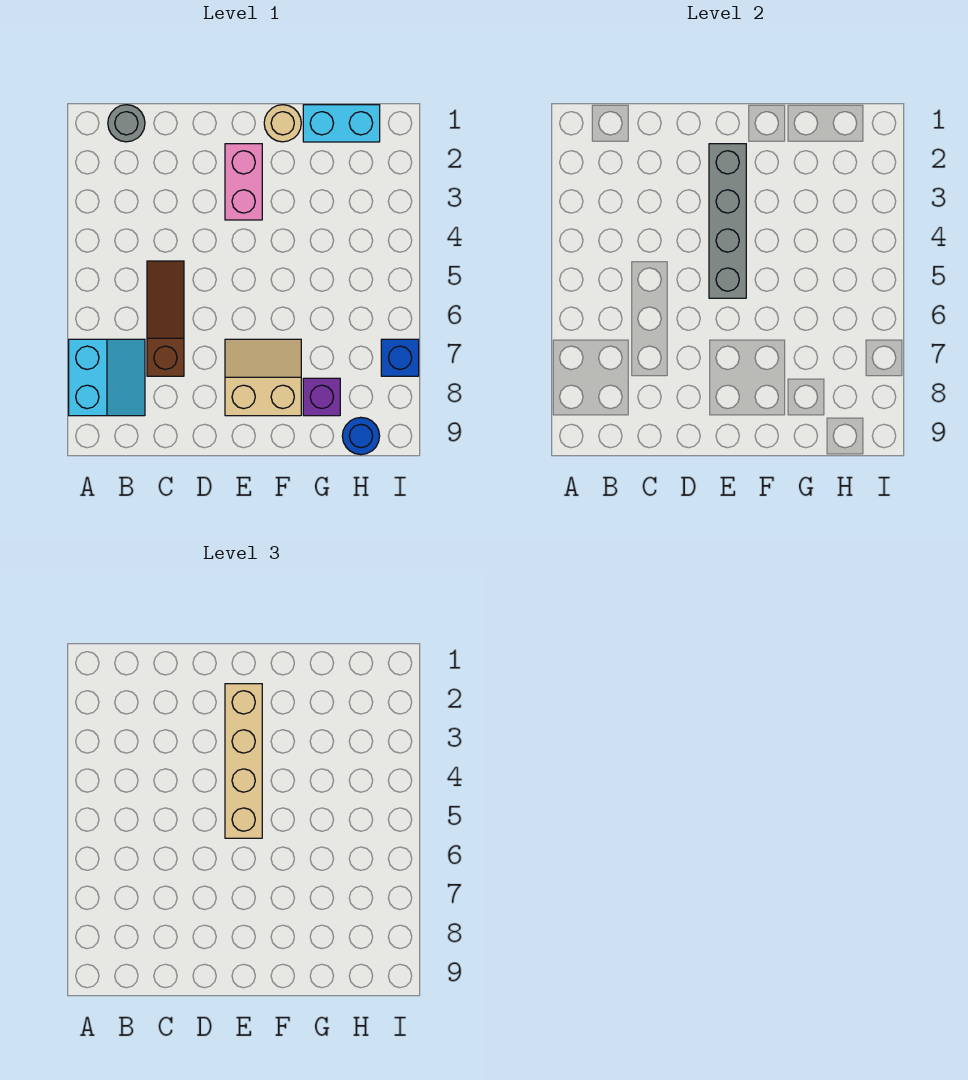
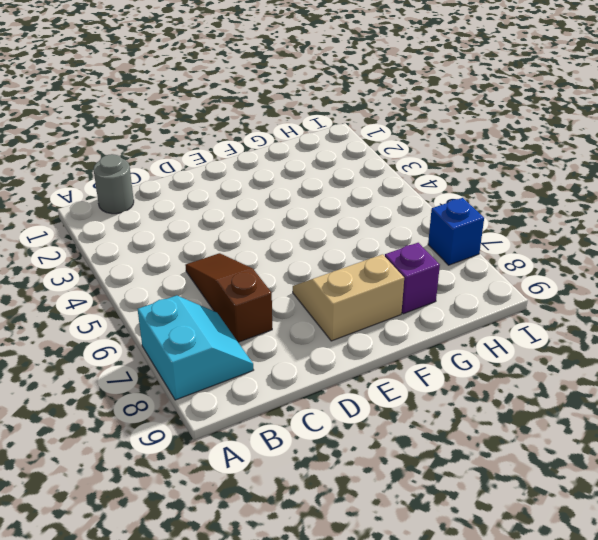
none -> pink 1x2 brick [225,144,262,220]
none -> tan 1x1 round brick [264,105,301,142]
none -> cyan 1x2 brick [303,105,380,142]

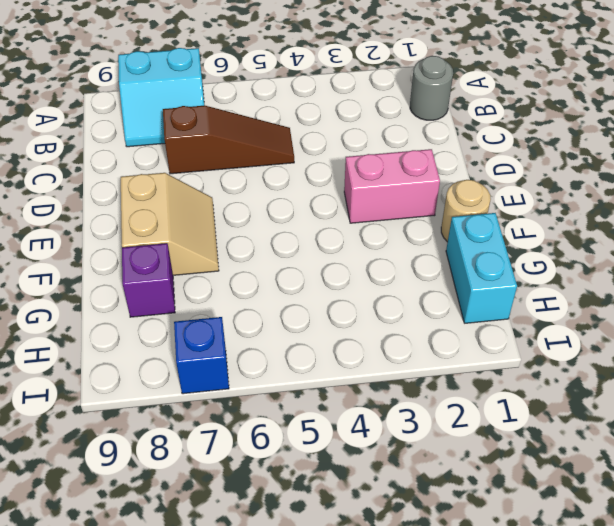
none -> blue 1x1 round brick [342,417,380,455]
none -> grey 1x4 brick [709,144,746,298]
none -> tan 1x4 brick [225,684,262,838]

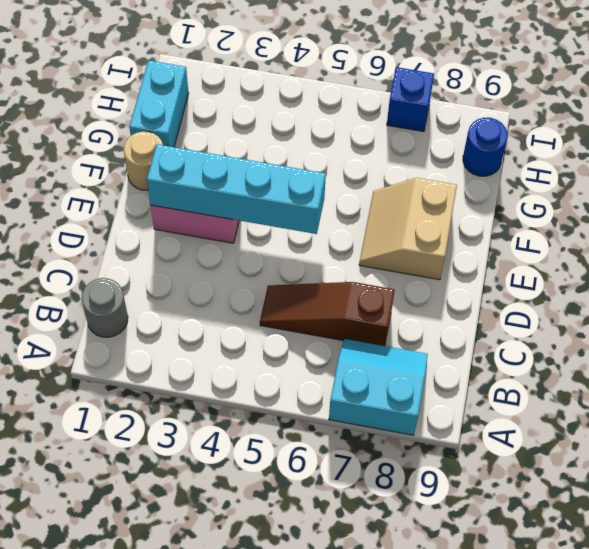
cyan 1x4 brick [147,144,326,234] -> grey 1x4 brick [709,144,746,298]
none -> purple 1x1 brick [303,378,340,416]
none -> tan 1x4 brick [225,684,262,838]

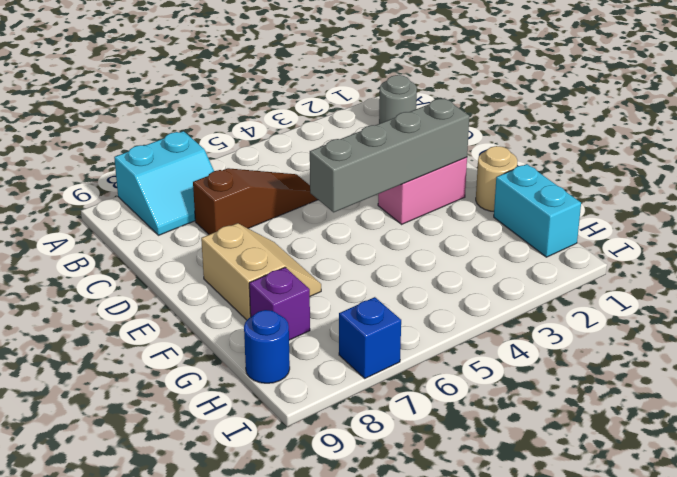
none -> tan 1x4 brick [225,684,262,838]

